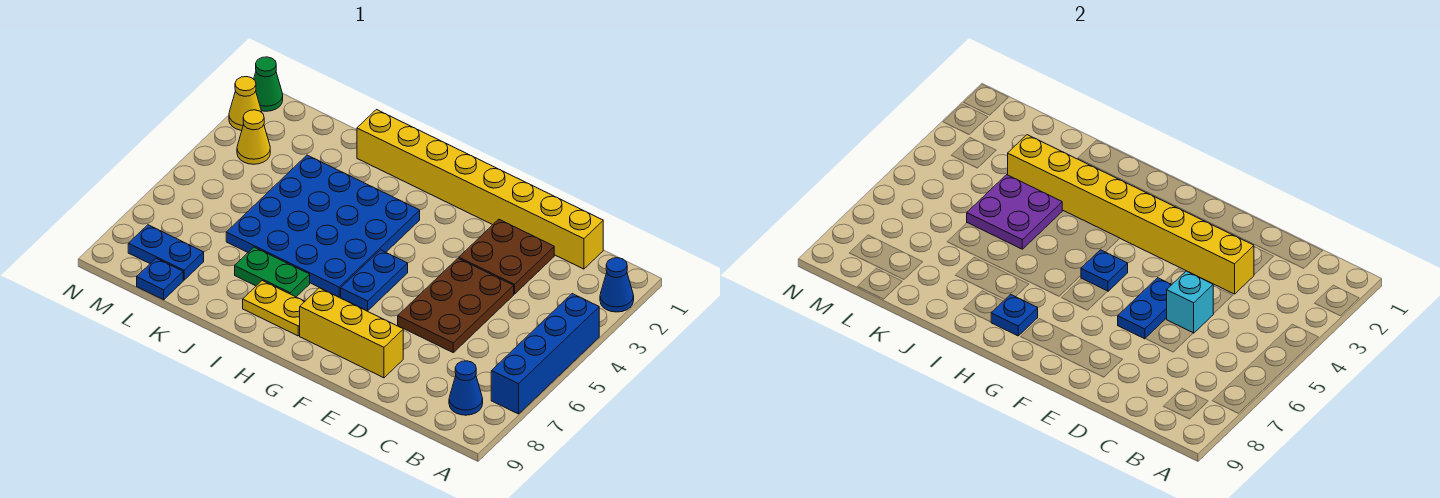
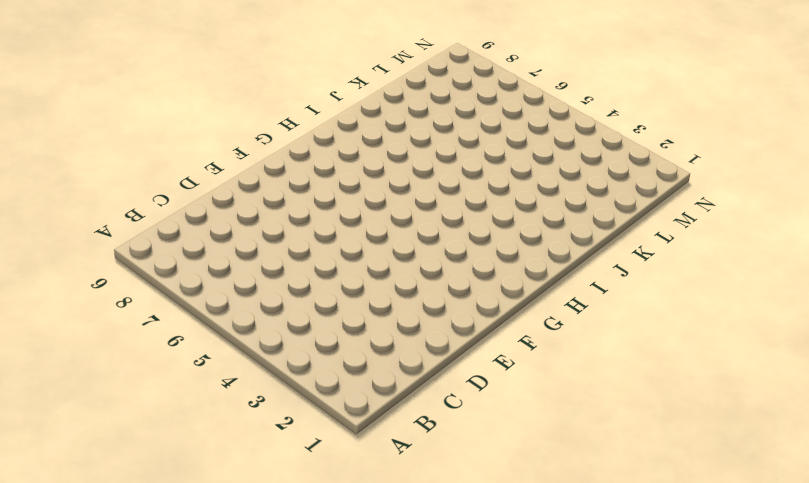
none -> blue 1x1 cone [600,258,634,312]
none -> blue 1x4 brick [491,294,599,414]
none -> blue 1x1 cone [449,361,483,415]

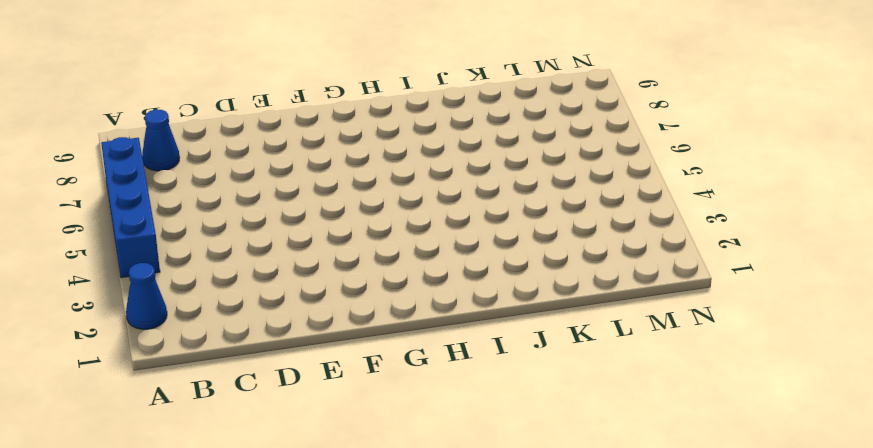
none -> yellow 1x8 brick [357,110,603,269]
none -> brown 2x2 plate [459,219,554,294]
none -> brown 2x3 plate [398,258,514,352]

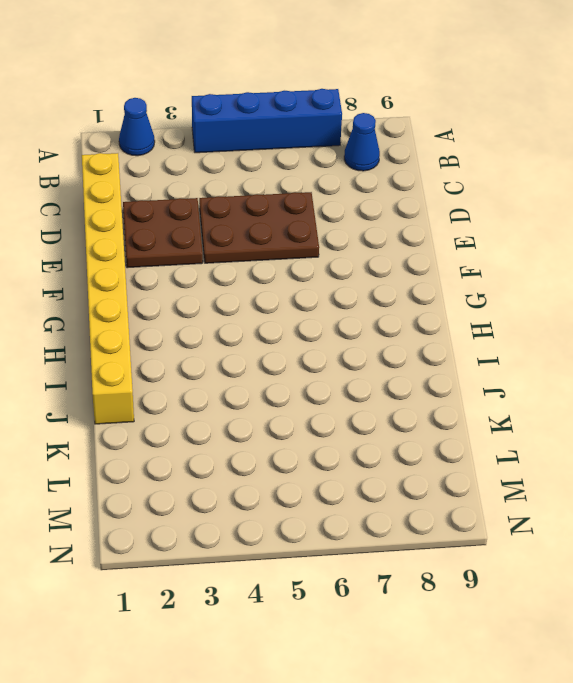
none -> yellow 1x3 brick [300,288,403,378]
none -> blue 1x2 plate [341,250,408,311]
none -> blue 4x4 plate [226,155,420,297]

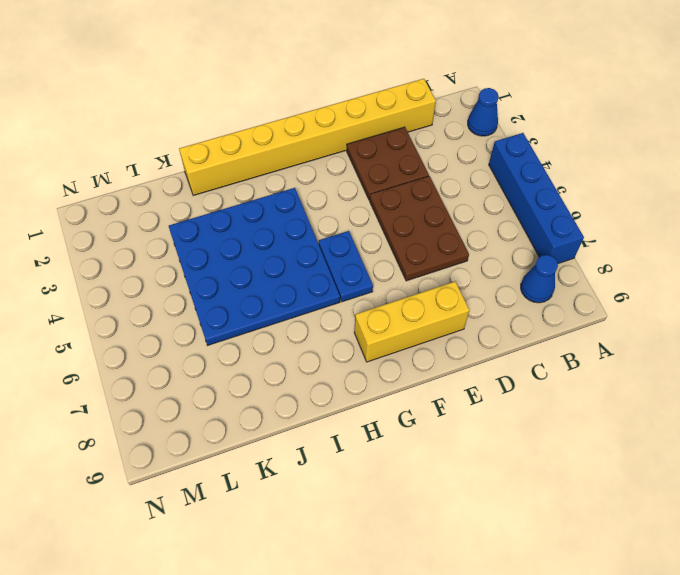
none -> yellow 1x2 plate [243,281,305,336]
none -> green 1x2 plate [235,247,310,297]
none -> blue 1x2 plate [128,225,204,280]

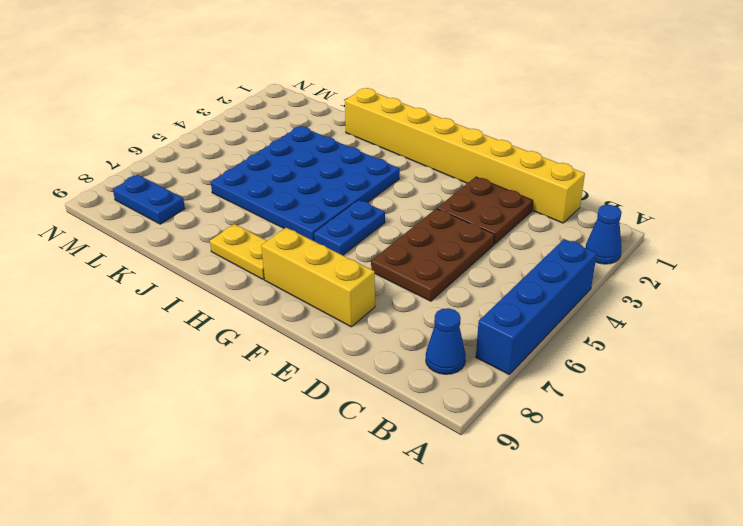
none -> green 1x2 plate [235,247,310,297]
none -> blue 1x1 plate [137,258,183,300]
none -> yellow 1x1 cone [237,110,270,164]

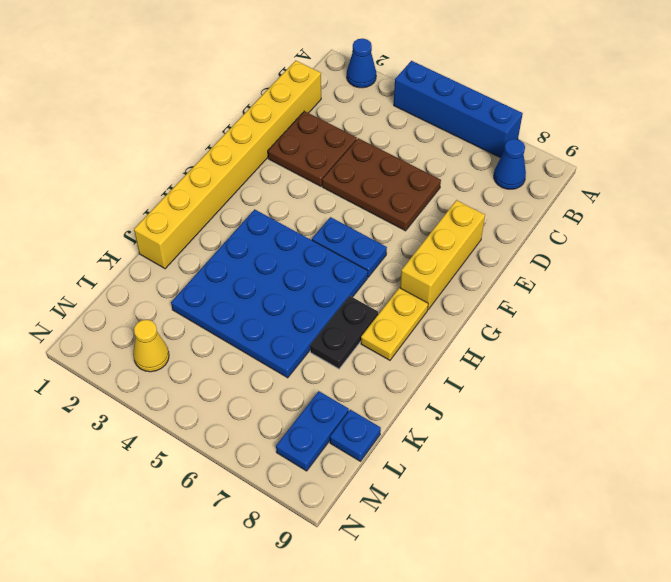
black 1x2 plate [310,296,378,369] -> green 1x2 plate [235,247,310,297]
none -> green 1x1 cone [254,57,283,111]
none -> yellow 1x1 cone [229,77,262,130]
none -> yellow 1x8 brick [1008,135,1254,294]

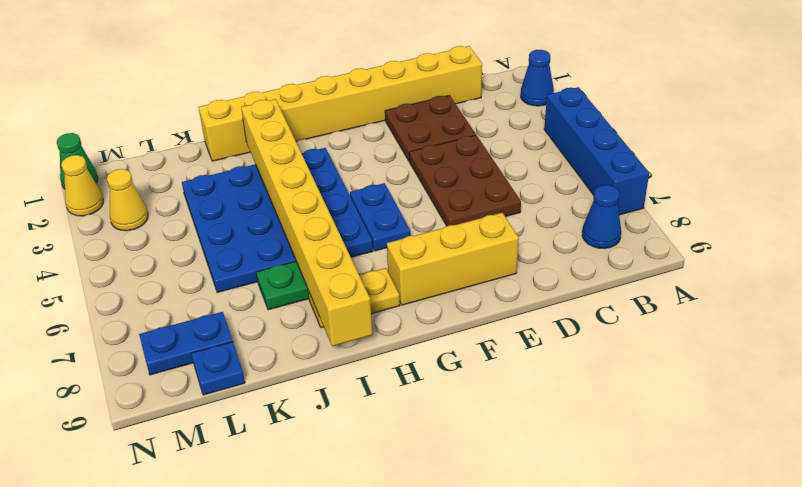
yellow 1x8 brick [241,99,372,346] -> yellow 1x8 brick turned to [1008,135,1254,294]
none -> cyan 1x1 brick [1167,271,1213,333]
none -> blue 1x2 plate [1118,278,1172,339]
none -> blue 1x1 plate [1081,250,1128,291]

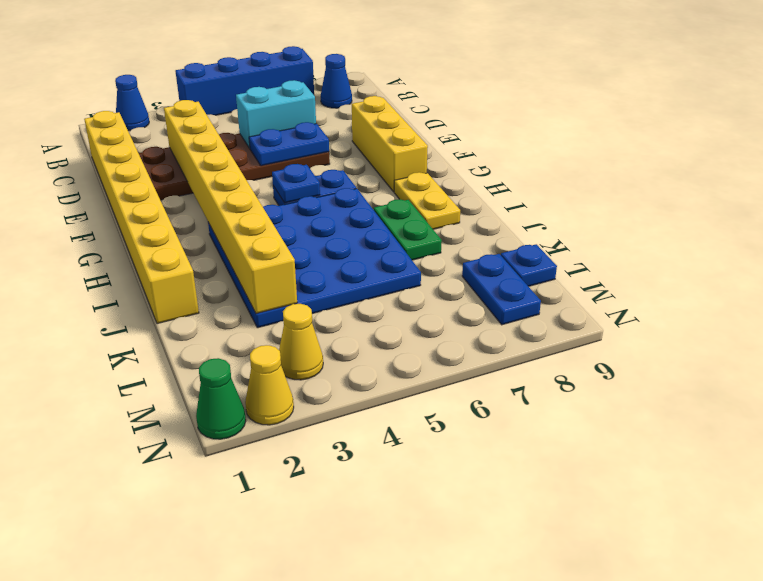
cyan 1x2 brick [236,80,316,148] -> cyan 1x1 brick [1167,271,1213,333]
none -> blue 1x1 plate [991,294,1038,336]
none -> purple 2x2 plate [967,175,1062,249]

